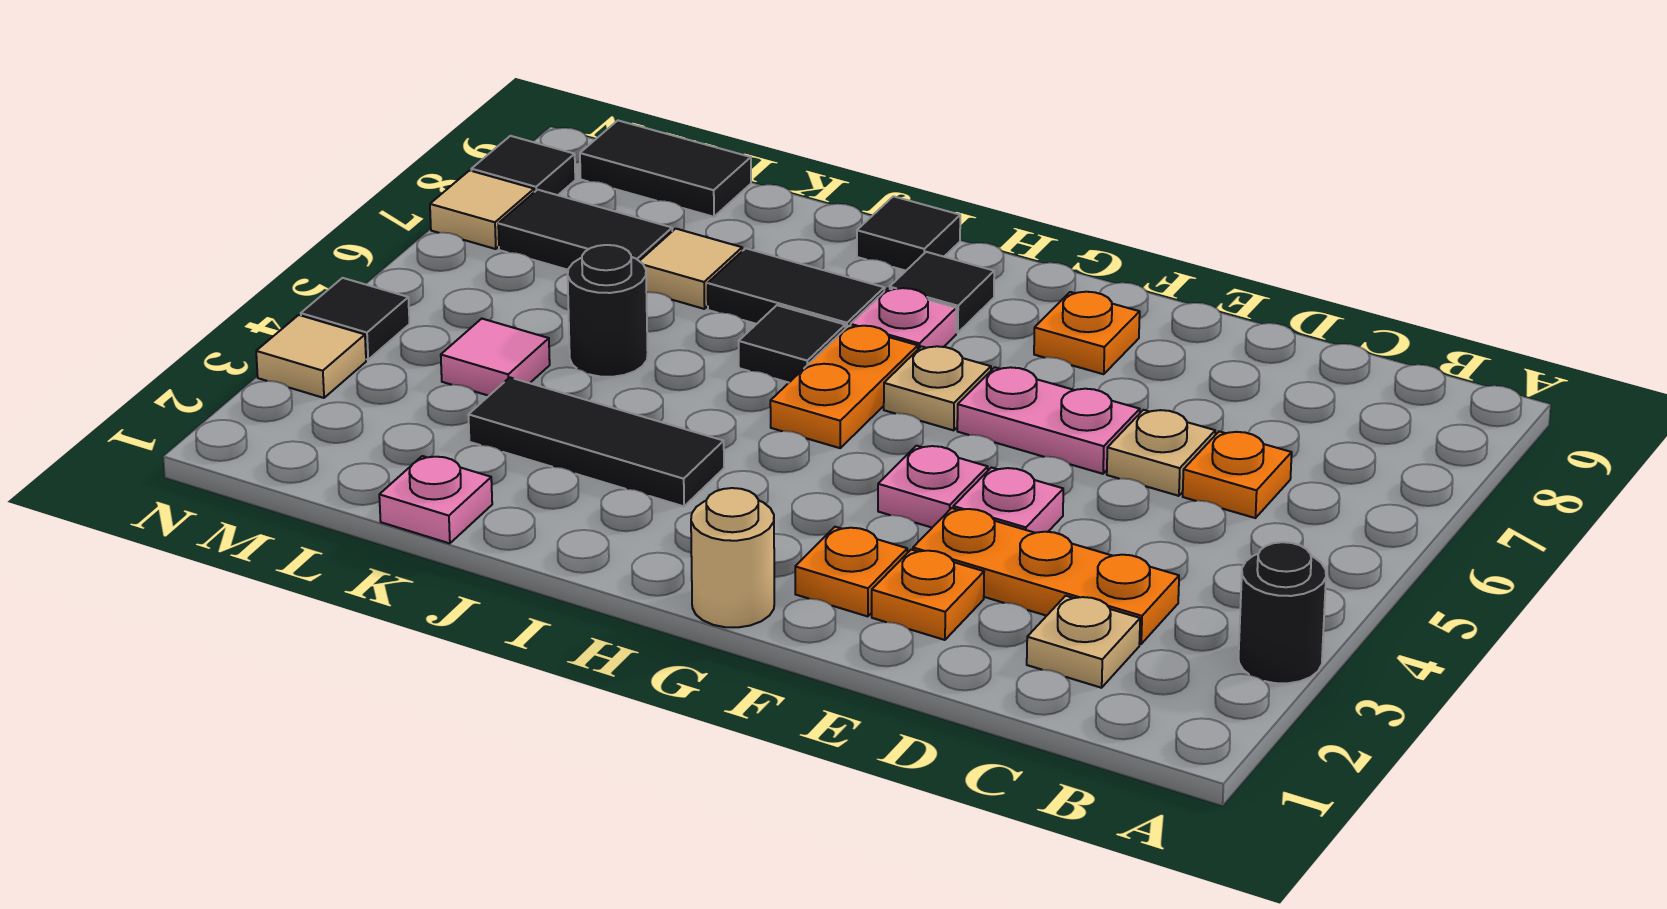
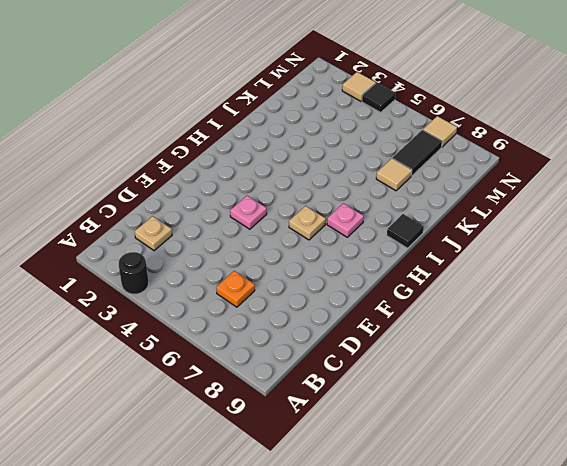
none -> orange 1x3 plate [913,508,1179,644]
none -> tan 1x1 plate [1107,410,1215,496]
none -> orange 1x1 plate [872,550,984,640]
none -> pink 1x1 plate [953,468,1063,533]

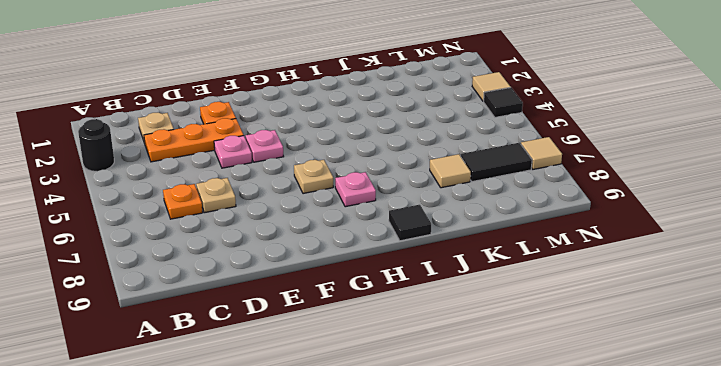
none -> pink 1x2 plate [957,367,1140,474]
none -> orange 1x1 plate [795,527,907,616]
none -> orange 1x1 plate [1034,292,1140,374]
none -> tan 1x1 round brick [691,488,774,627]

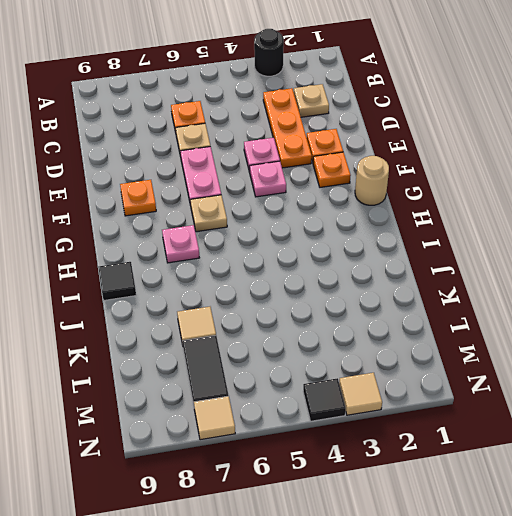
none -> orange 1x2 plate [770,326,918,448]
none -> black 1x1 tile [890,252,994,333]
none -> black 1x3 tile [468,378,724,506]
none -> black 1x1 tile [739,305,845,383]

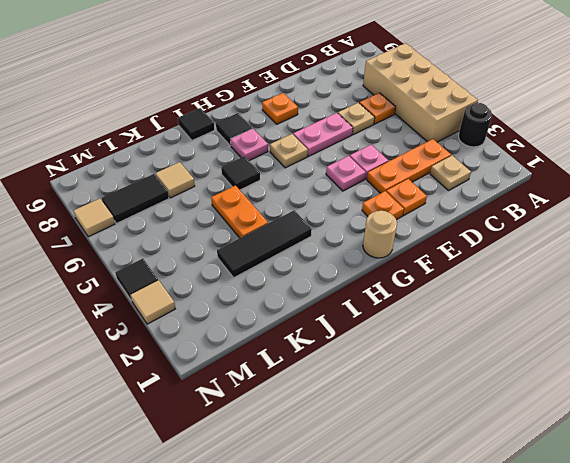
tan 2x4 brick [363,43,478,142] -> none
orange 1x2 plate [211,186,268,238] -> orange 1x2 plate moved to [770,326,918,448]
none -> black 1x2 tile [708,248,884,329]
none -> pink 1x1 plate [379,456,492,543]
none -> black 1x1 round brick [568,245,648,377]
none -> pink 1x1 tile [441,319,550,396]

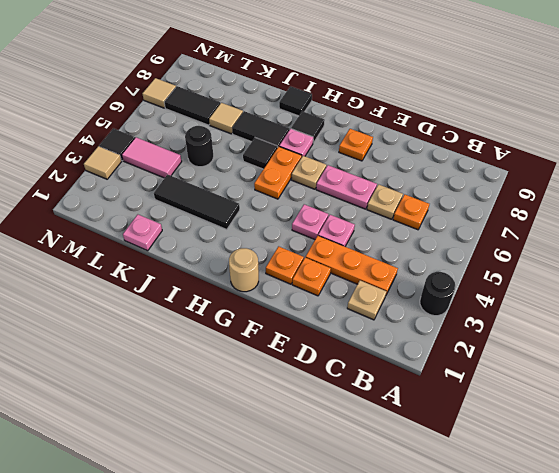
pink 1x2 tile [122,137,182,178] -> pink 1x1 tile [441,319,550,396]
none -> black 1x2 tile [580,121,751,217]
none -> black 1x1 tile [471,136,575,195]

